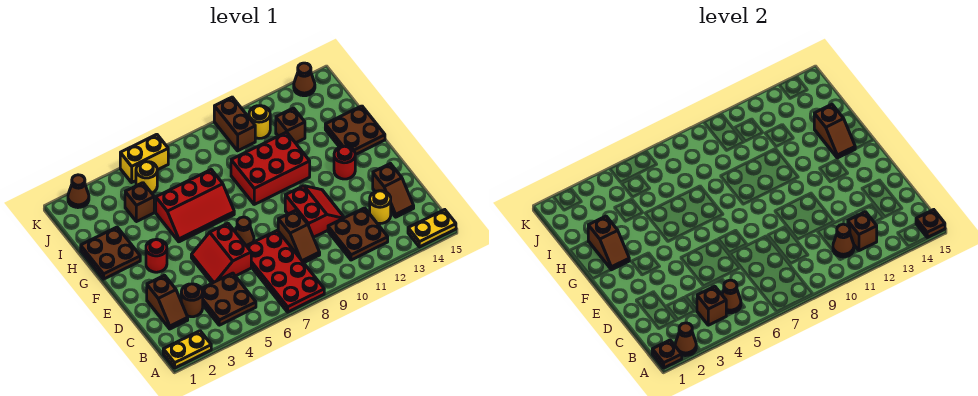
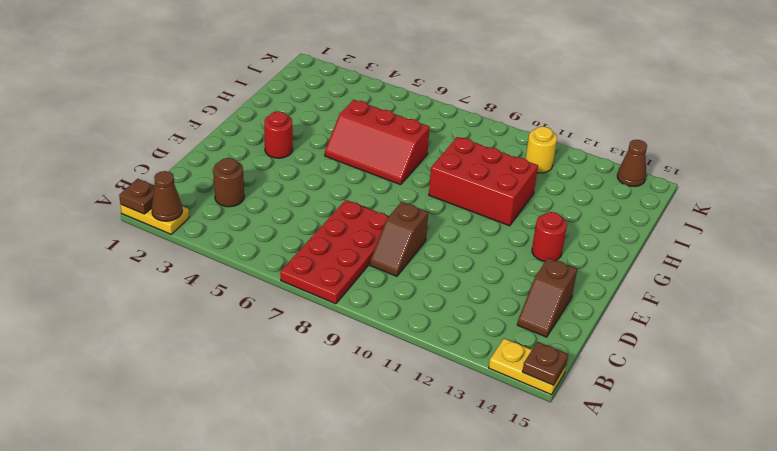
none -> brown 2x2 plate [202,273,256,325]
none -> brown 2x2 plate [328,208,388,260]
none -> brown 1x2 slope [147,275,188,329]
none -> yellow 1x1 round brick [370,191,391,224]

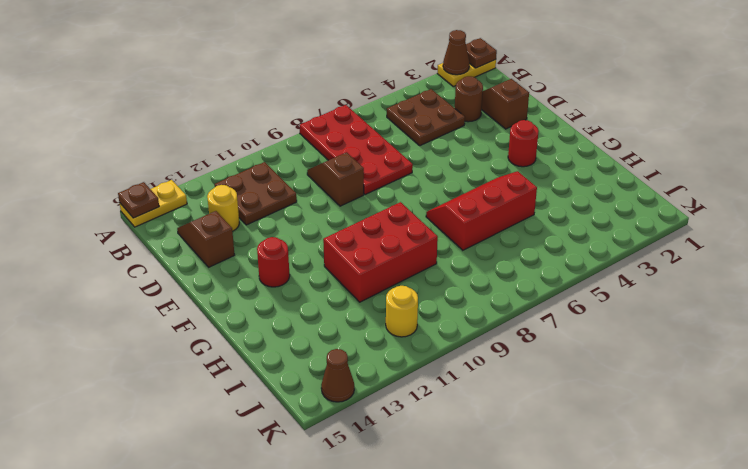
none -> red 2x2 slope [191,223,251,283]
none -> red 2x2 slope [285,186,344,237]
none -> brown 1x1 cone [235,217,254,246]
none -> brown 2x2 plate [81,227,140,279]

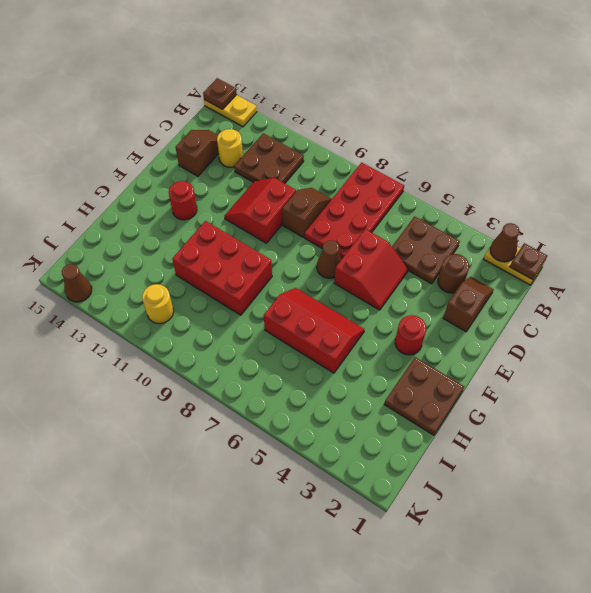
none -> brown 2x2 plate [325,106,385,155]
none -> brown 1x1 brick [125,183,154,222]
none -> brown 1x1 brick [276,108,305,143]
none -> yellow 1x1 round brick [136,162,157,193]

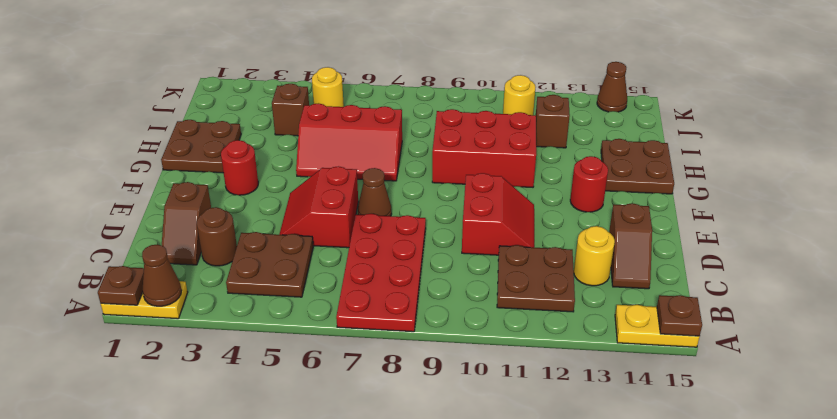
none -> brown 1x2 slope [278,210,320,263]
none -> brown 1x2 brick [214,97,255,151]
none -> brown 1x1 cone [68,175,89,208]
none -> yellow 1x2 brick [120,134,168,182]

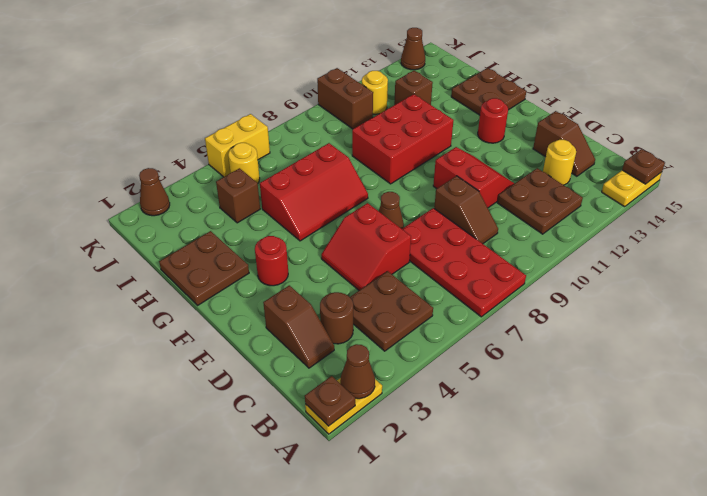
none -> brown 1x1 brick [697,286,726,325]
none -> brown 1x1 cone [722,280,741,313]
none -> brown 1x1 cone [833,224,854,257]
none -> brown 1x1 brick [848,212,877,251]

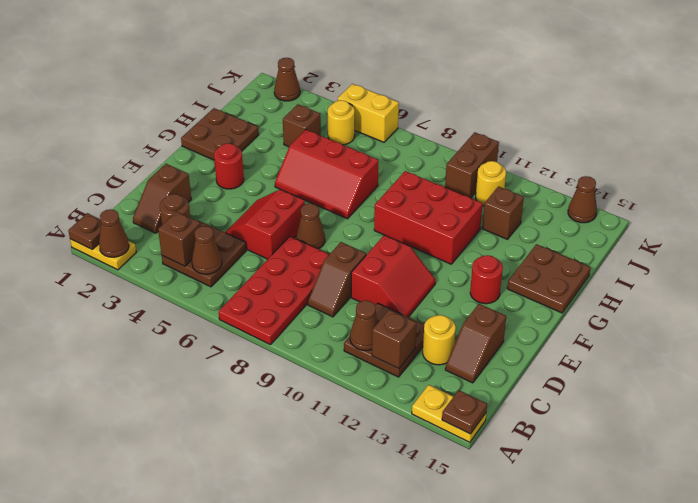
none -> brown 1x2 slope [588,216,629,270]
none -> brown 1x2 slope [814,104,855,158]

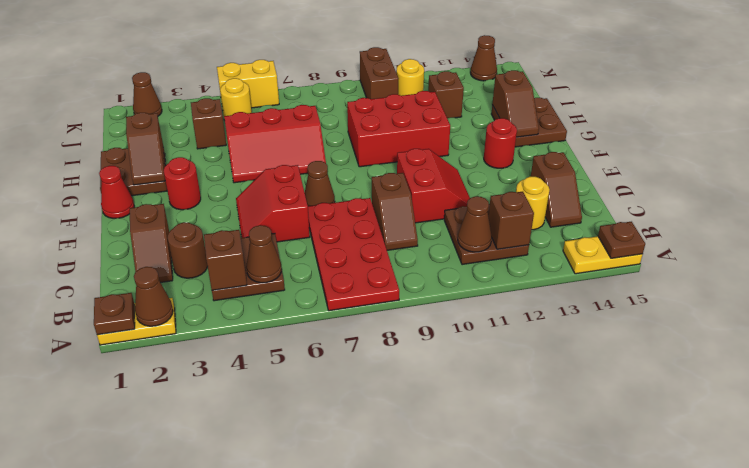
red 1x1 cone [99,166,134,218] -> none

